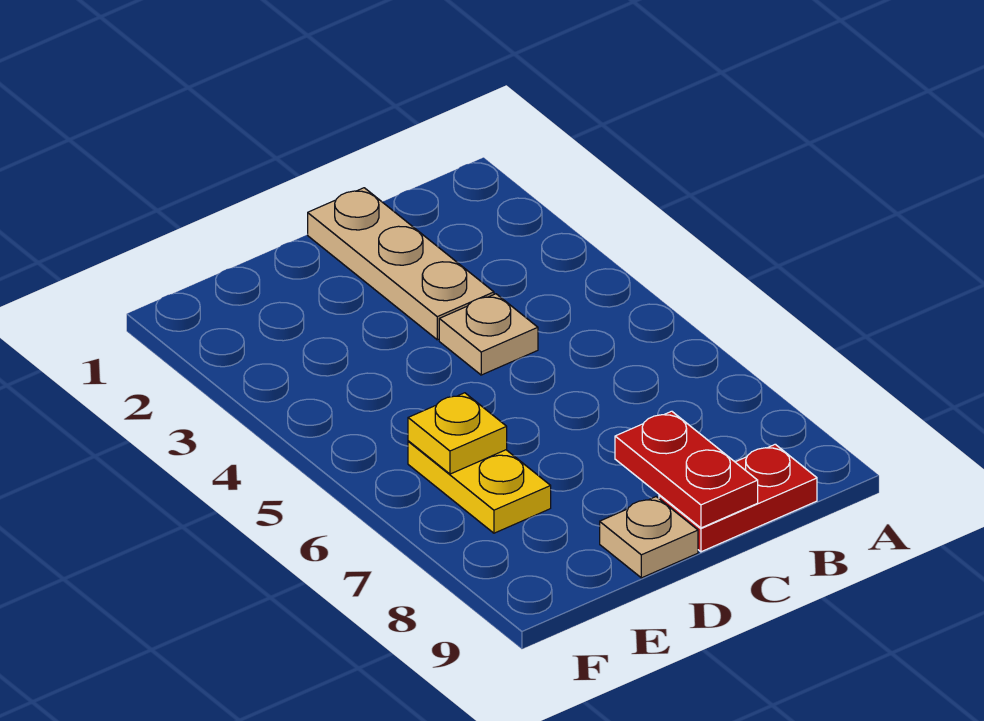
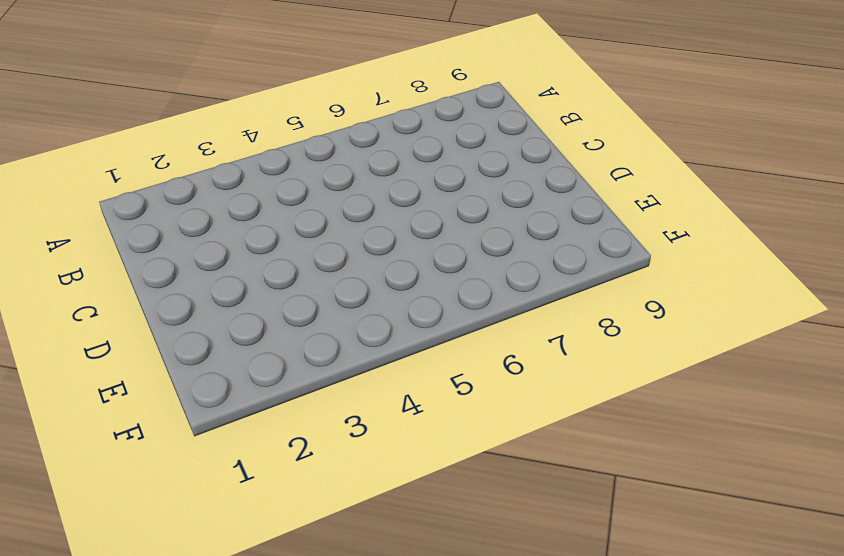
none -> red 1x2 plate [659,444,817,552]
none -> tan 1x3 plate [308,188,494,340]

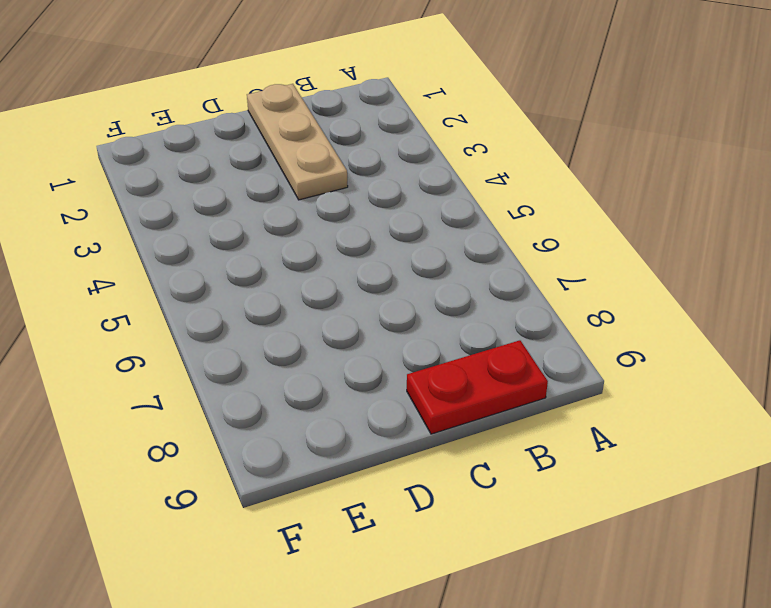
none -> tan 1x1 plate [439,294,538,375]
none -> tan 1x1 plate [600,497,698,578]

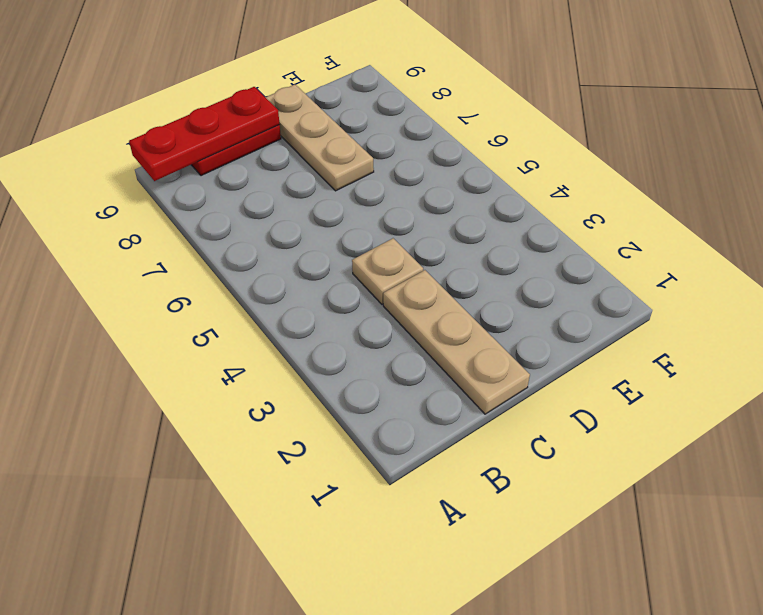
red 1x3 plate [129,87,280,181] -> red 1x2 plate [615,411,758,528]
tan 1x3 plate [265,85,374,191] -> tan 1x1 plate [600,497,698,578]
none -> yellow 1x2 plate [408,441,551,533]
none -> yellow 1x1 plate [408,393,507,474]

